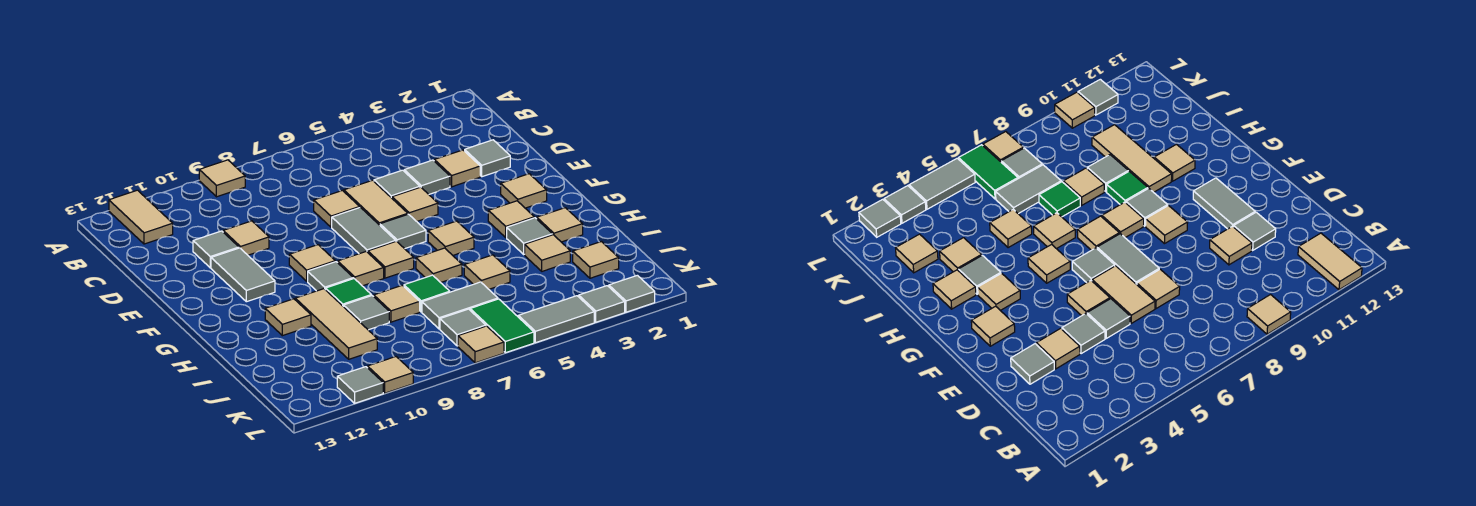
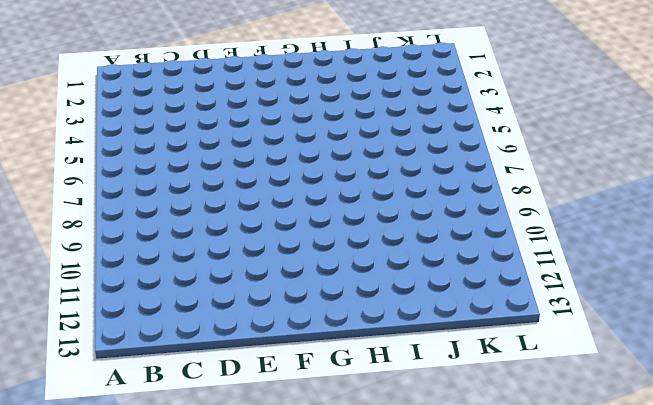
none -> tan 1x1 tile [199,160,245,197]
none -> tan 1x2 tile [109,190,173,244]
none -> grey 1x1 tile [465,140,510,177]
none -> tan 1x1 tile [434,150,480,187]

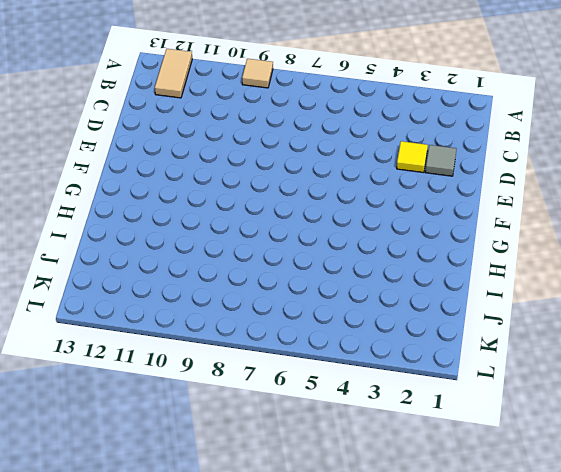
yellow 1x1 tile [397,141,428,173] -> tan 1x1 tile [434,150,480,187]
none -> grey 1x1 tile [404,160,450,194]
none -> grey 1x1 tile [374,170,420,198]
none -> tan 1x2 tile [344,180,408,225]
none -> tan 1x1 tile [314,190,360,227]

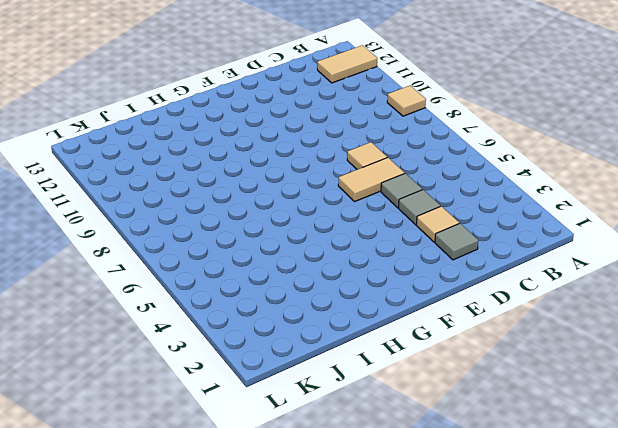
none -> tan 1x1 tile [223,221,269,255]
none -> grey 1x1 tile [193,231,239,268]
none -> tan 1x1 tile [392,187,438,221]
none -> grey 1x2 tile [332,207,396,254]

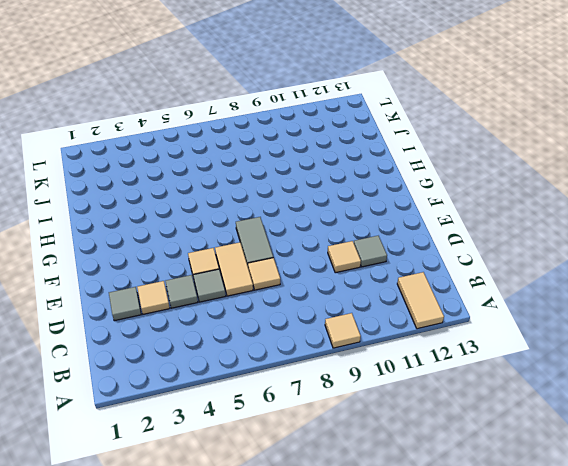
none -> grey 1x2 tile [211,248,275,302]
none -> tan 1x1 tile [501,174,547,208]
none -> grey 1x1 tile [380,214,426,249]
none -> tan 1x1 tile [289,245,335,281]

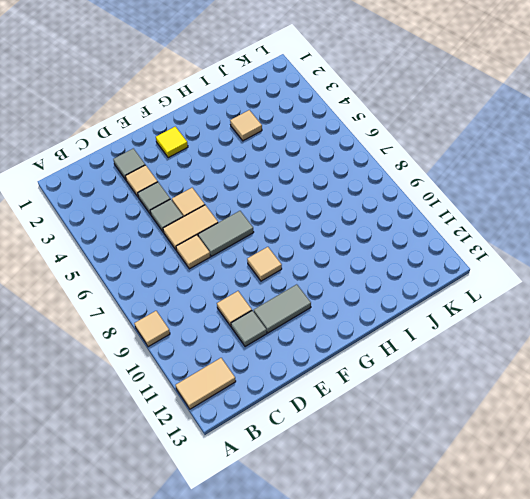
yellow 1x1 tile [156,127,188,158] -> tan 1x1 tile [501,174,547,208]
none -> grey 1x1 tile [380,214,426,249]
none -> tan 1x1 tile [488,201,534,237]
none -> tan 1x1 tile [428,221,474,255]
none -> tan 1x1 tile [368,241,414,278]

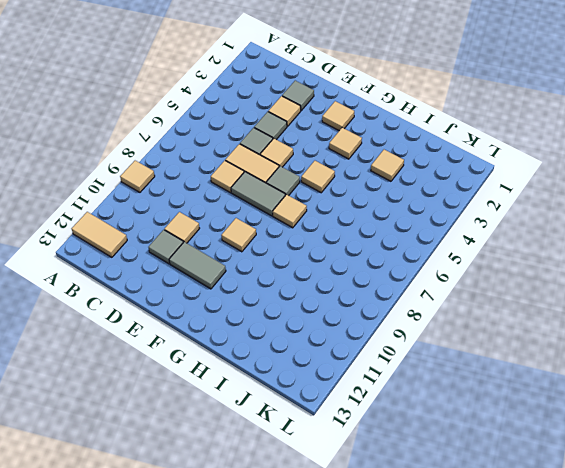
none -> tan 1x1 tile [338,251,384,286]
none -> grey 1x1 tile [308,262,353,291]
none -> tan 1x1 tile [537,208,583,242]
none -> grey 1x1 tile [507,218,552,254]

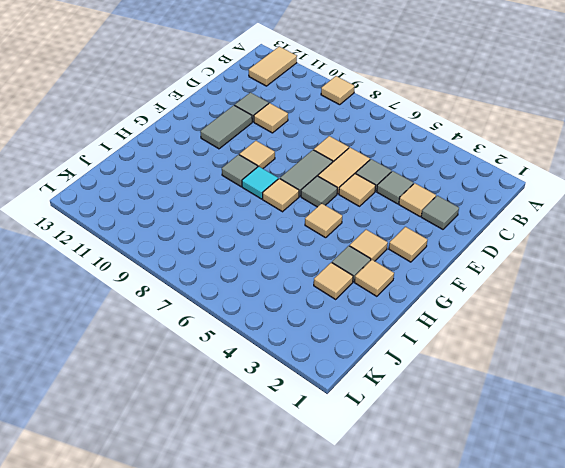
cyan 1x1 tile [242,166,278,199] -> tan 1x1 tile [338,251,384,286]
none -> tan 1x1 tile [416,248,462,283]
none -> green 1x1 tile [326,279,371,307]
none -> tan 1x3 tile [295,289,377,359]
none -> tan 1x1 tile [265,299,311,336]

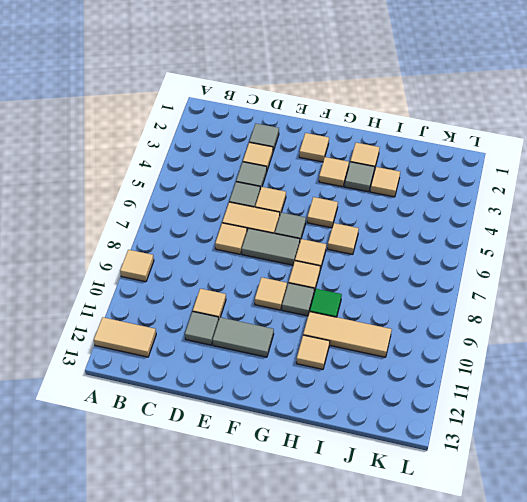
none -> tan 1x1 tile [464,255,510,289]
none -> green 1x1 tile [404,275,450,312]
none -> tan 1x1 tile [374,285,420,322]
none -> grey 1x1 tile [344,296,389,330]

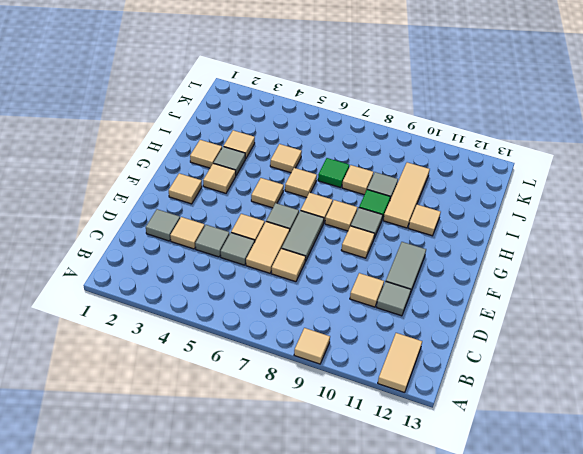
none -> tan 1x1 tile [573,242,619,278]
none -> grey 1x2 tile [422,282,498,329]
none -> green 1x2 tile [470,299,534,353]
none -> grey 1x1 tile [440,309,486,346]

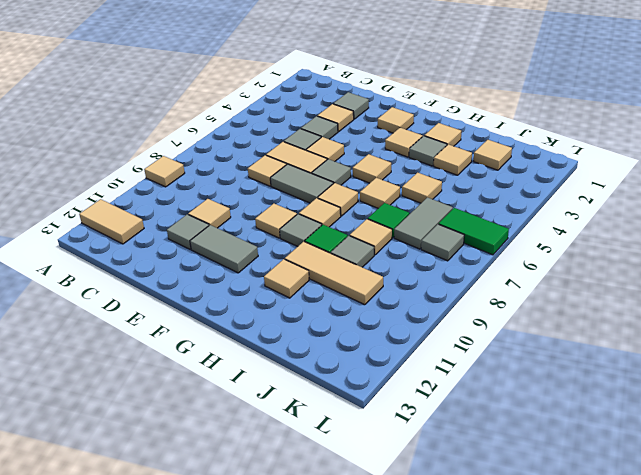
none -> grey 1x1 tile [609,275,655,312]
none -> grey 1x1 tile [579,286,625,322]
none -> grey 1x2 tile [518,296,594,343]
none -> tan 1x1 tile [458,326,504,363]

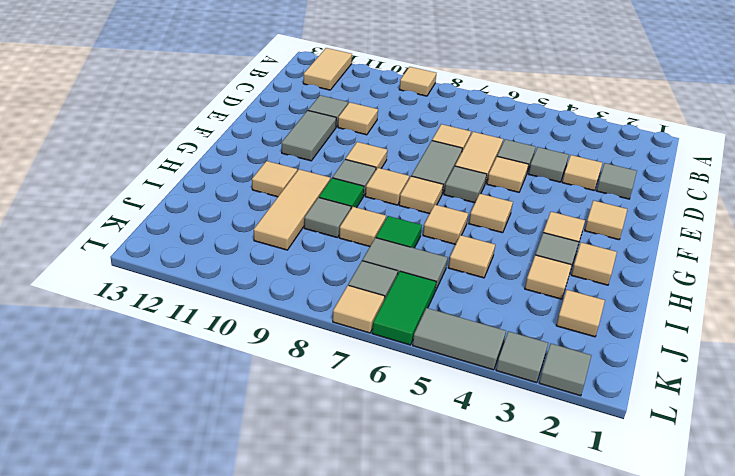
none -> tan 1x1 tile [368,357,413,393]
none -> grey 1x1 tile [337,367,383,403]

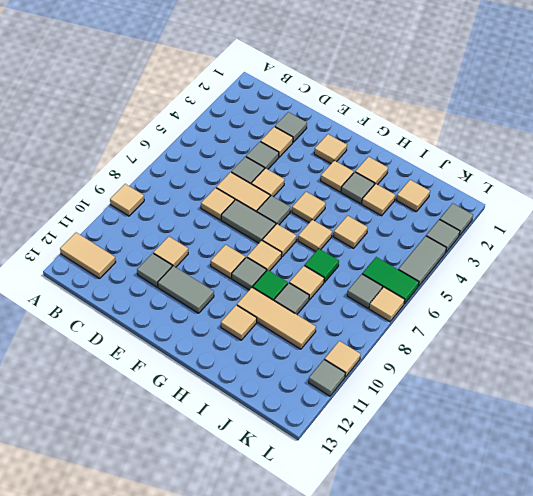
none -> grey 1x2 tile [422,282,498,329]

